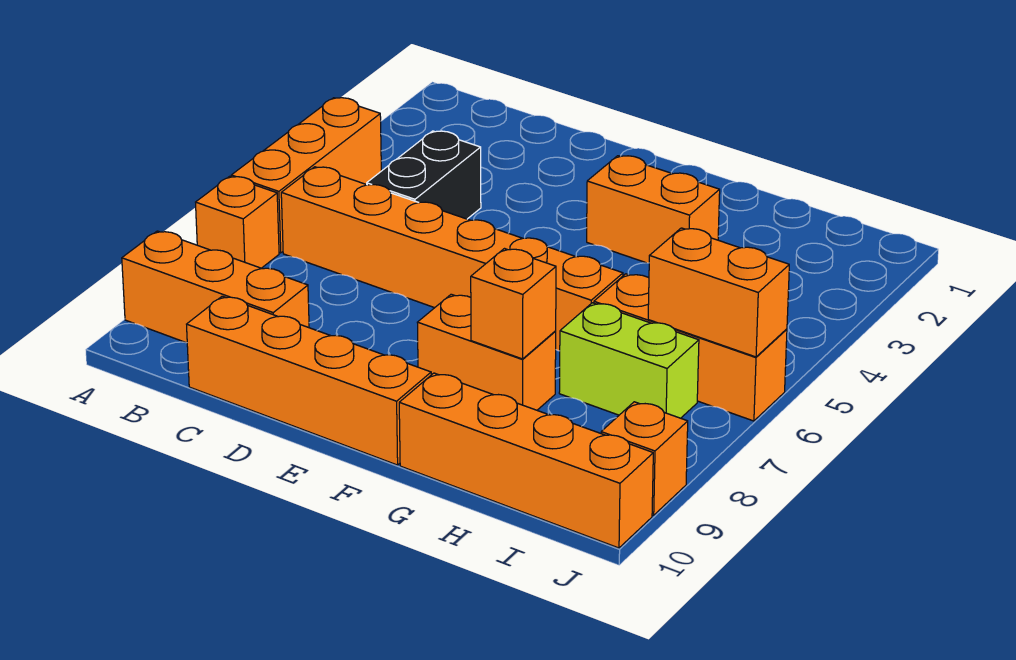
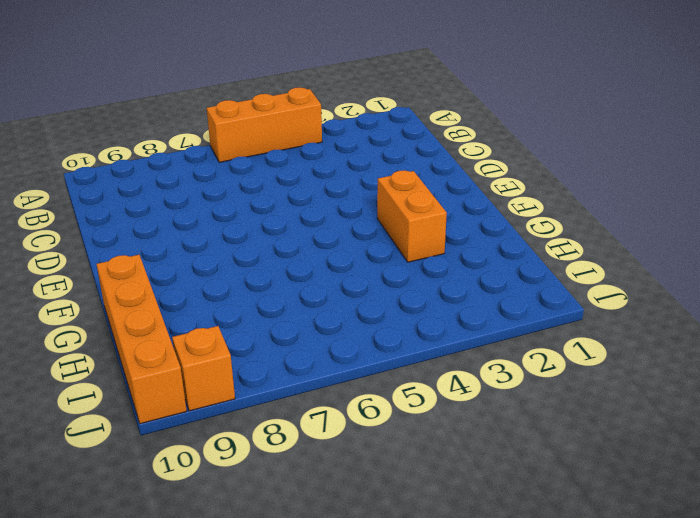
none -> orange 1x1 brick [196,176,279,268]
none -> orange 1x3 brick [122,231,309,343]
none -> orange 1x6 brick [281,167,623,351]

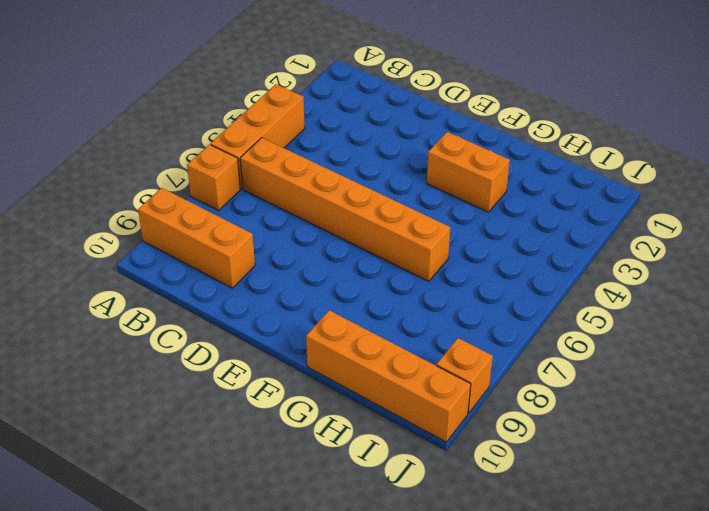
none -> black 1x2 brick [367,131,481,219]
none -> orange 1x4 brick [187,296,431,465]
none -> orange 1x2 brick [417,294,556,410]

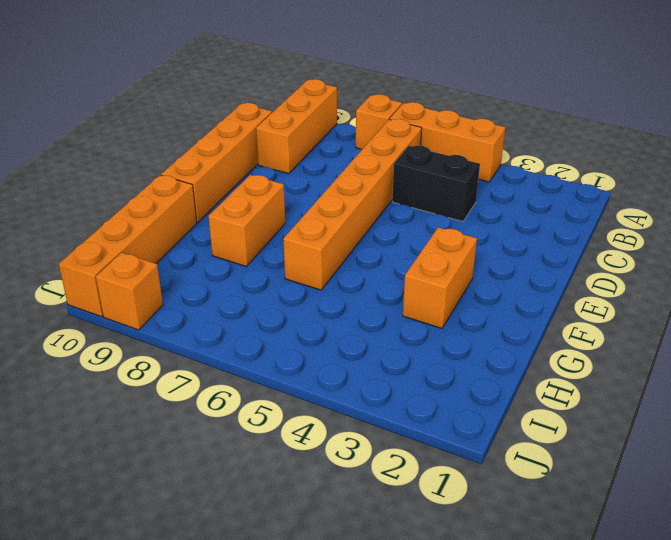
none -> orange 1x3 brick [594,274,787,421]
none -> lime 1x2 brick [559,303,699,418]
none -> orange 1x1 brick [471,249,556,359]

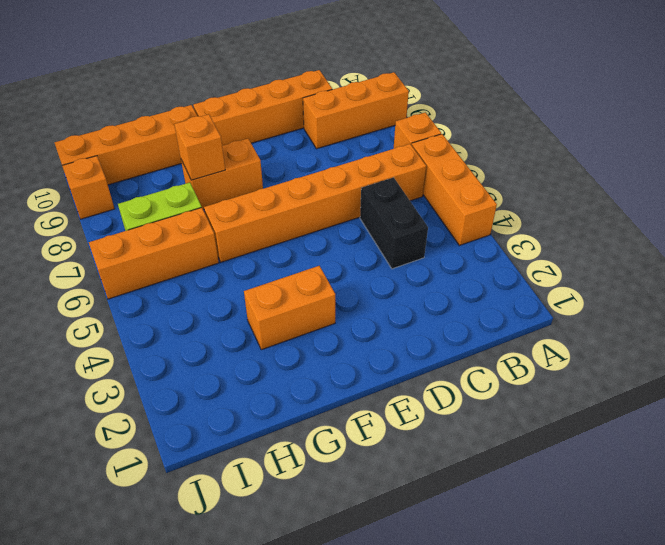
none -> orange 1x2 brick [648,228,789,357]

